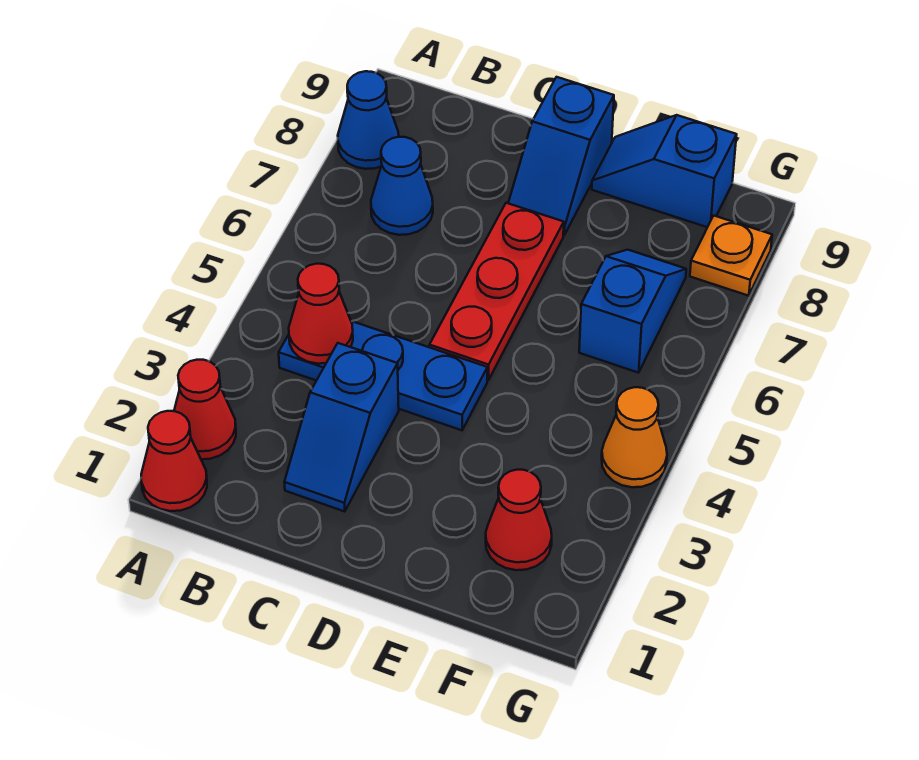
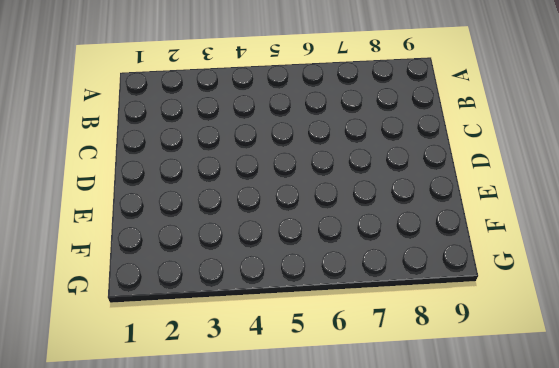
none -> red 1x1 cone [141,411,207,511]
none -> red 1x1 cone [174,360,236,459]
none -> blue 1x1 cone [338,71,399,169]

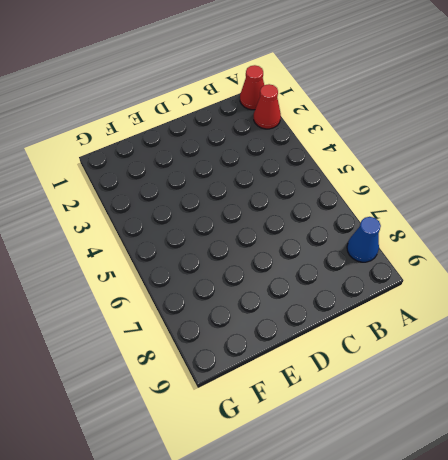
none -> blue 1x3 plate [279,321,487,430]
none -> blue 1x1 cone [371,137,433,235]
none -> blue 1x2 slope [284,343,399,511]

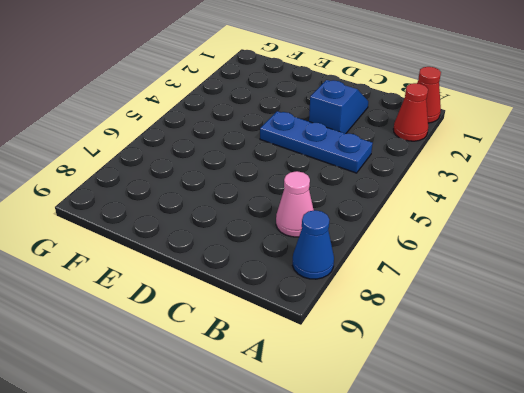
pink 1x1 cone [276,171,314,237] -> blue 1x1 cone [371,137,433,235]
none -> red 1x3 plate [429,203,564,380]
none -> blue 1x2 slope [508,77,614,235]
none -> blue 1x2 slope [592,115,737,227]

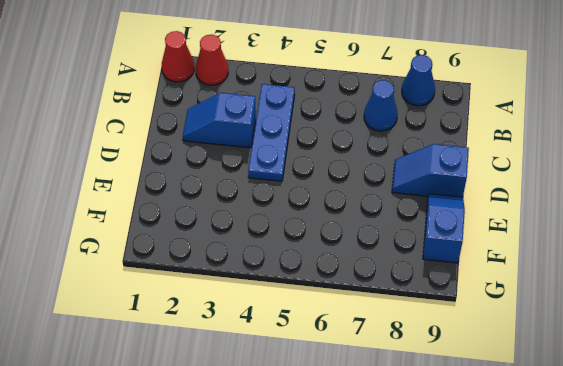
none -> red 1x3 plate [429,203,564,380]
none -> red 1x1 cone [486,470,552,570]
none -> blue 1x2 slope [579,250,686,373]

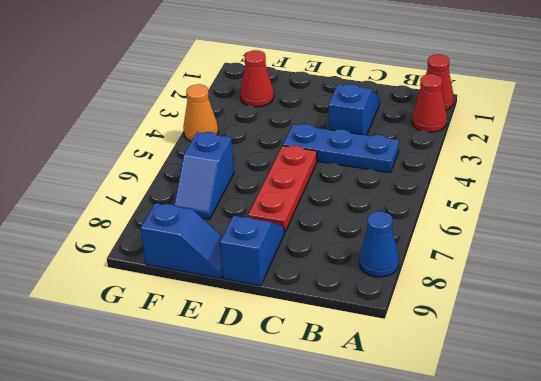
none -> blue 1x1 cone [371,137,433,235]
none -> orange 1x1 plate [690,216,772,296]
none -> red 1x1 cone [289,264,353,364]

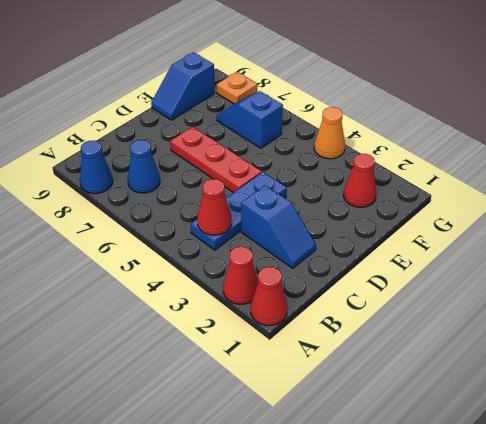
none -> blue 1x2 slope [508,77,614,235]

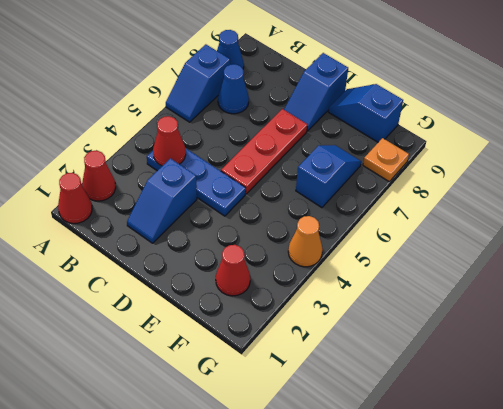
blue 1x2 slope [166,44,230,122] -> none

